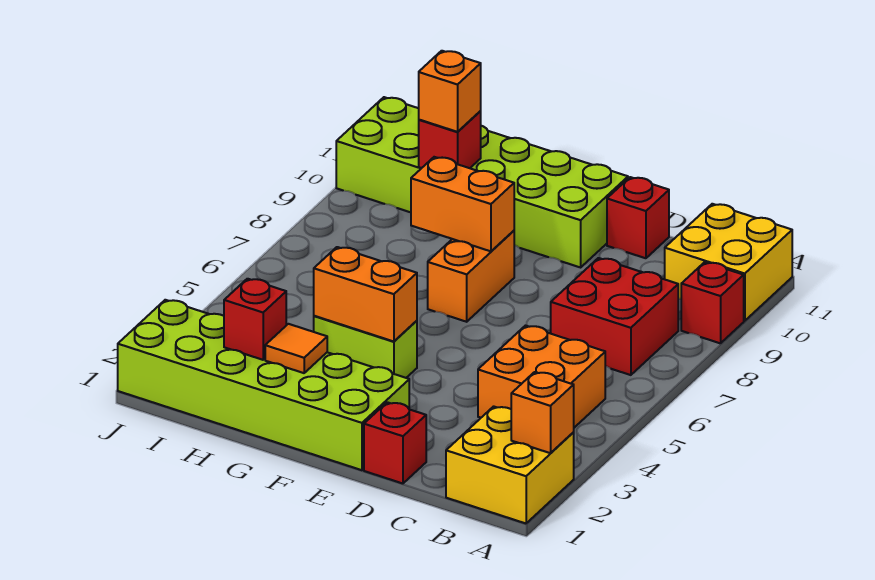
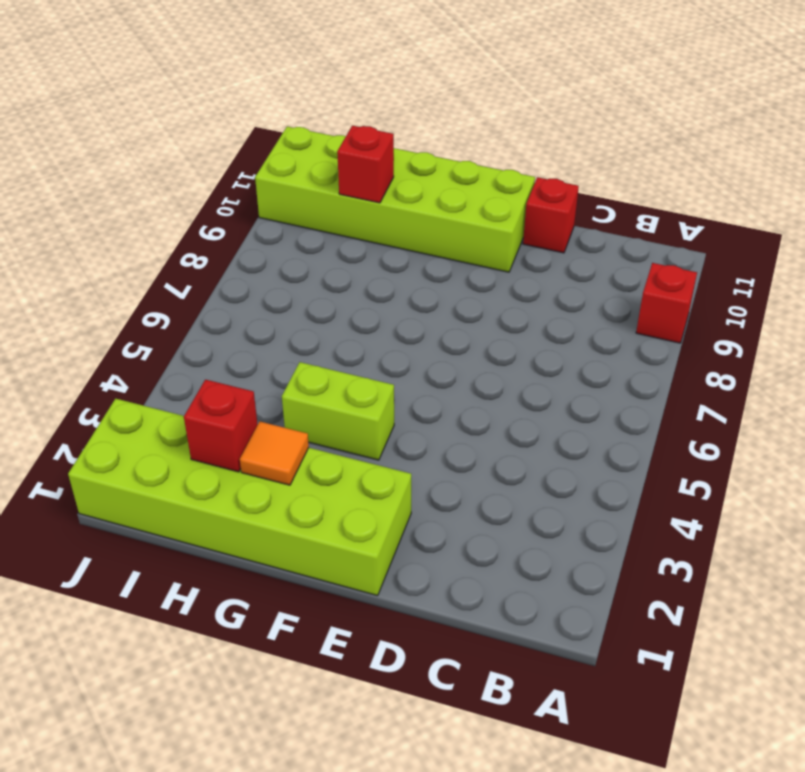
none -> yellow 2x2 brick [446,406,574,523]
none -> yellow 2x2 brick [665,204,792,321]
none -> orange 2x2 brick [478,326,605,428]

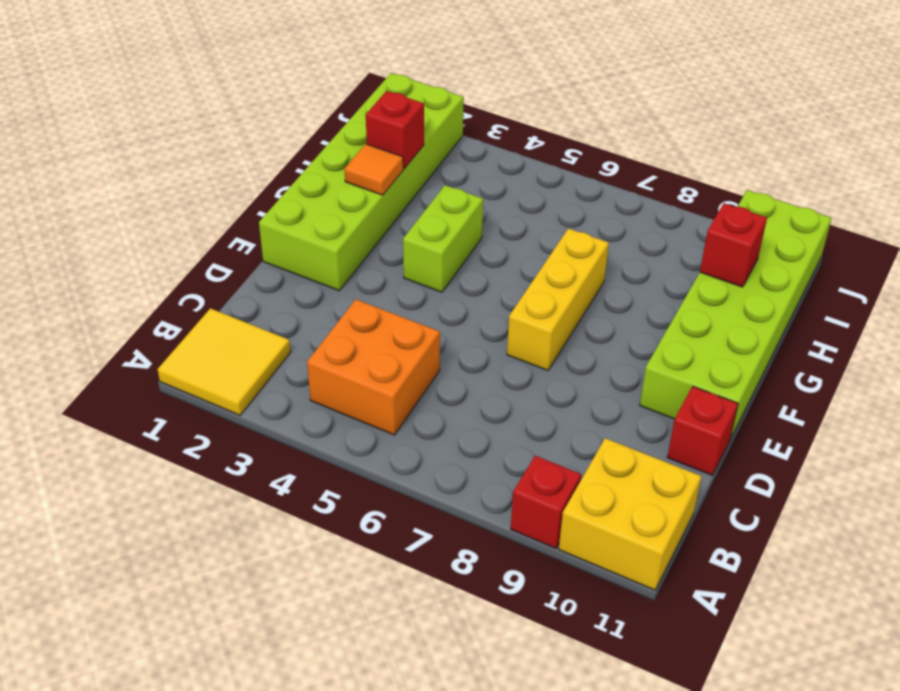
yellow 2x2 tile [158,308,291,415] -> yellow 2x2 brick [446,406,574,523]
yellow 1x3 brick [507,229,609,370] -> orange 1x2 brick [428,231,514,322]
none -> red 2x2 brick [551,258,678,375]
none -> red 1x1 brick [364,402,426,483]
none -> orange 1x1 brick [511,372,574,453]

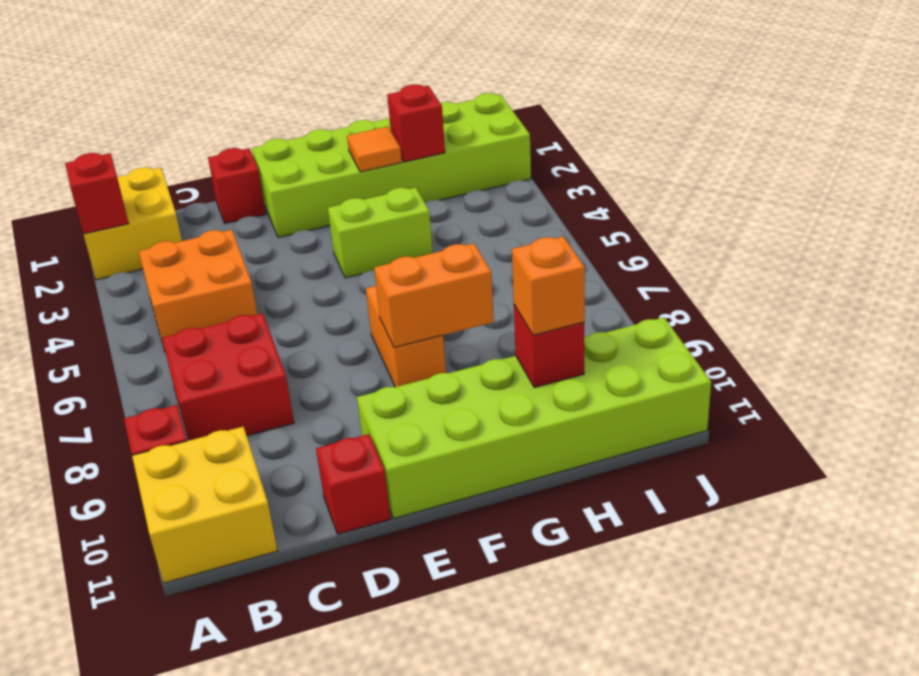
red 1x1 brick [65,153,129,234] -> orange 1x1 brick [511,372,574,453]
none -> orange 1x2 brick [314,247,417,341]

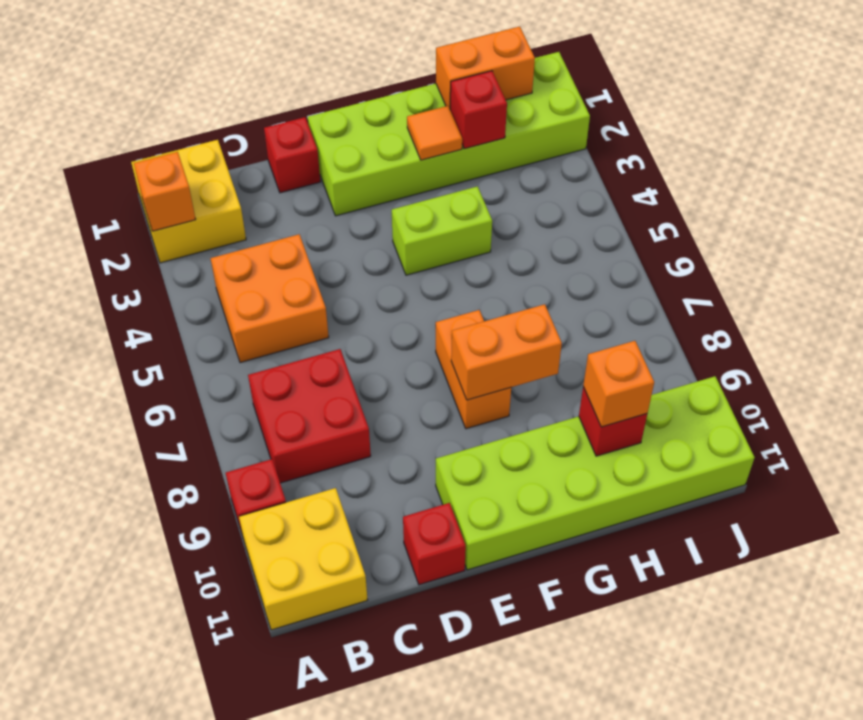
orange 1x2 brick [436,27,535,108] -> orange 1x2 brick moved to [314,247,417,341]

